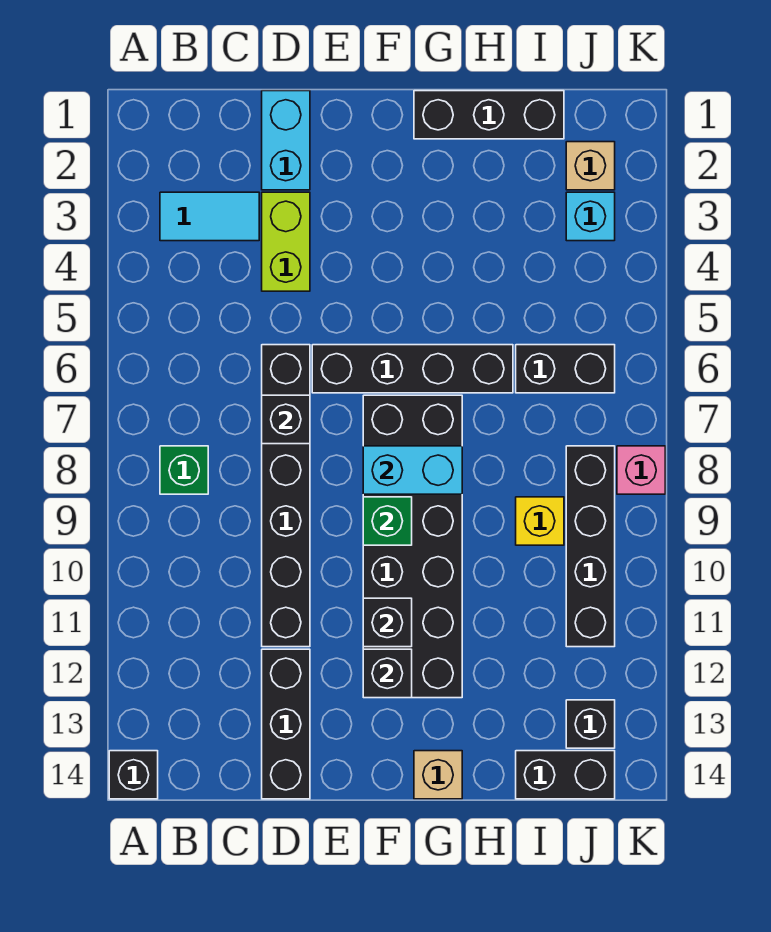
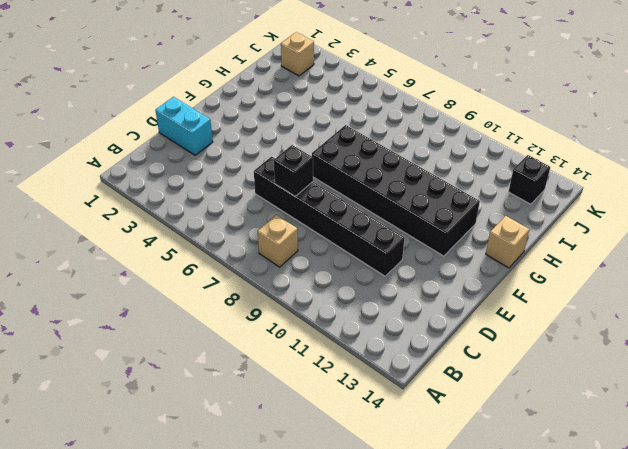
tan 1x1 brick [258,215,298,267] -> green 1x1 brick [160,446,208,494]
none -> black 1x1 brick [109,751,158,799]
none -> cyan 1x2 tile [160,192,259,241]
none -> lime 1x2 brick [262,192,310,291]

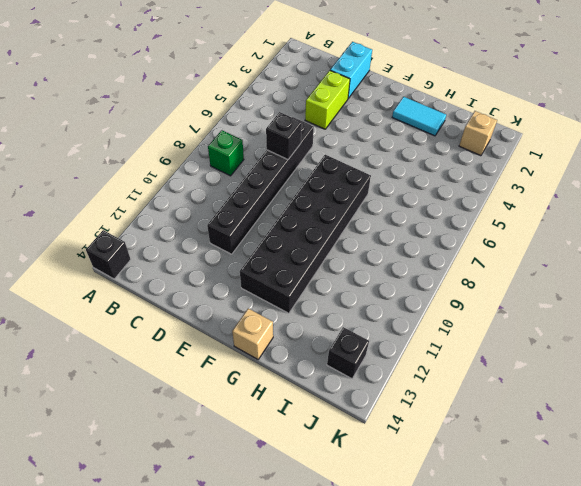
cyan 1x2 tile [392,97,446,136] -> cyan 1x2 tile moved to [160,192,259,241]
none -> black 1x3 brick [262,649,310,799]
none -> black 1x4 brick [312,345,513,393]
none -> black 1x3 brick [414,91,564,139]

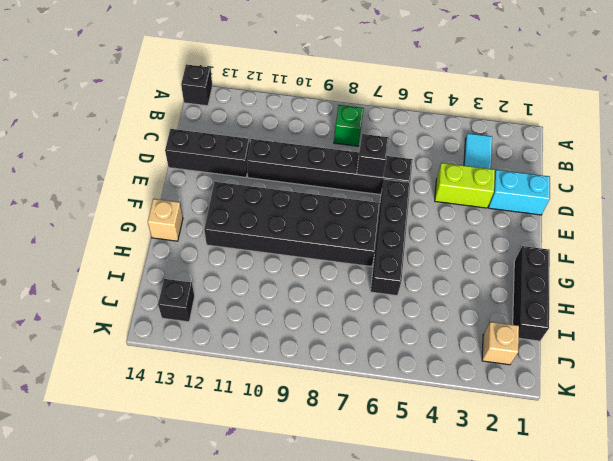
none -> black 1x2 brick [516,345,615,393]
none -> yellow 1x1 brick [516,497,564,545]
none -> black 1x2 brick [516,751,615,799]

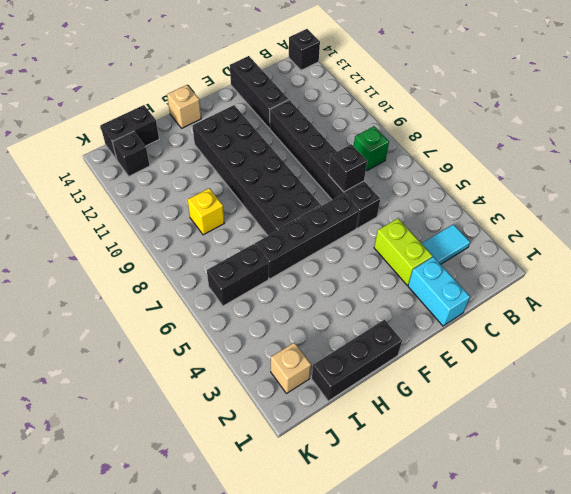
none -> cyan 1x1 brick [566,192,615,241]
none -> black 1x4 brick [566,446,615,647]
none -> pink 1x1 brick [617,446,665,494]

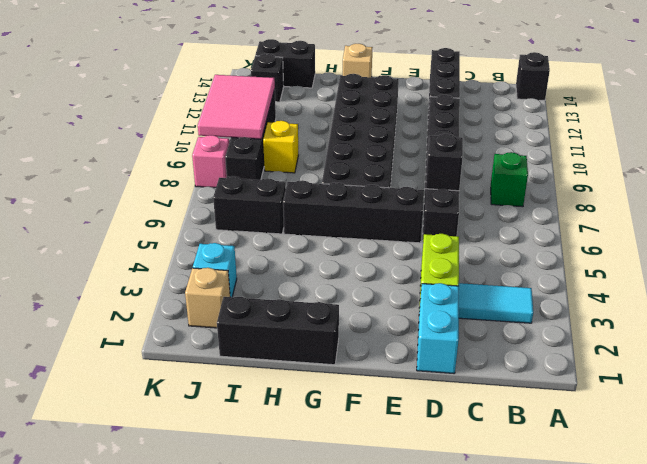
pink 2x3 tile [198,75,275,139] -> none
none -> cyan 1x2 brick [363,446,462,494]
none -> green 1x1 brick [363,497,412,545]
none -> black 1x1 brick [363,598,412,647]

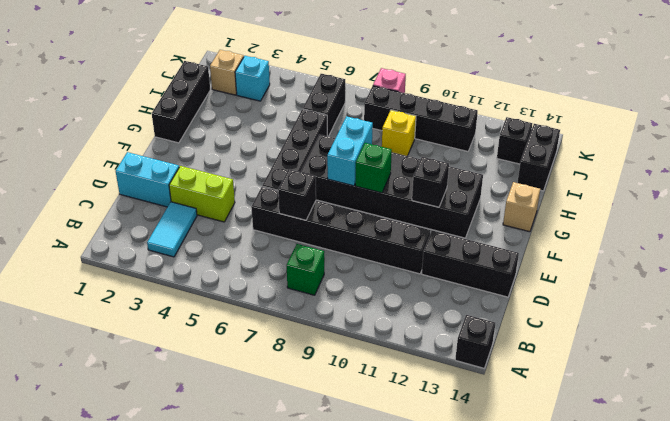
none -> black 1x1 brick [363,649,412,698]

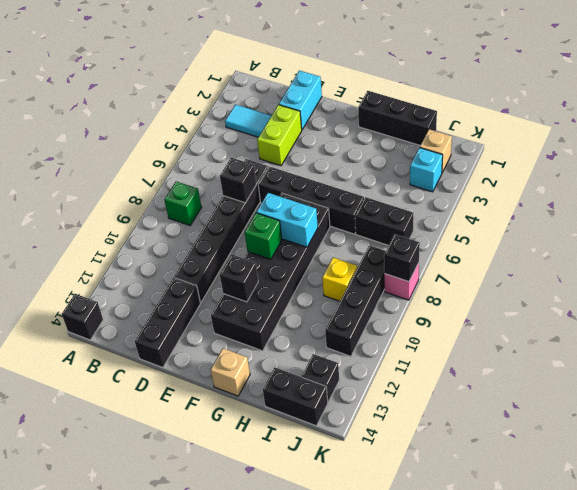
black 1x1 brick [384,234,420,282] -> black 1x1 brick moved to [363,649,412,698]

